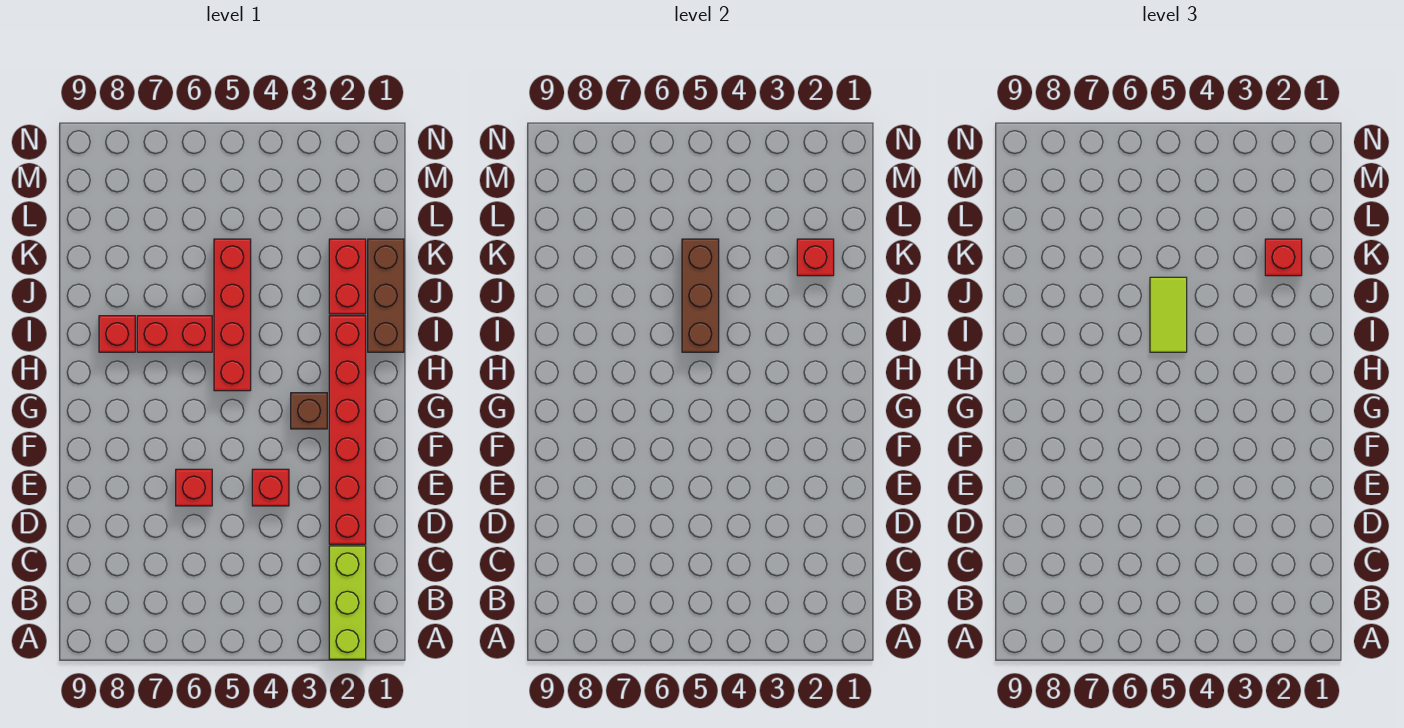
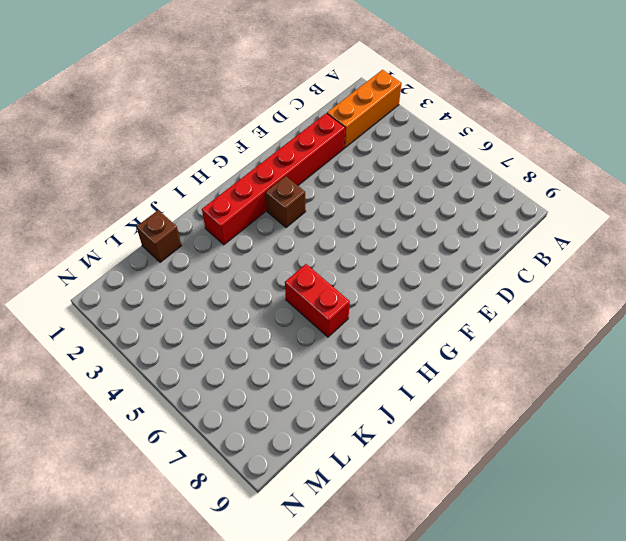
orange 1x3 brick [327,70,402,148] -> lime 1x3 brick [329,546,366,659]
brown 1x1 brick [136,210,181,262] -> brown 1x3 brick [368,239,404,352]
none -> red 1x1 brick [252,469,289,506]
none -> red 1x1 brick [176,469,212,506]
none -> red 1x4 brick [214,239,251,391]

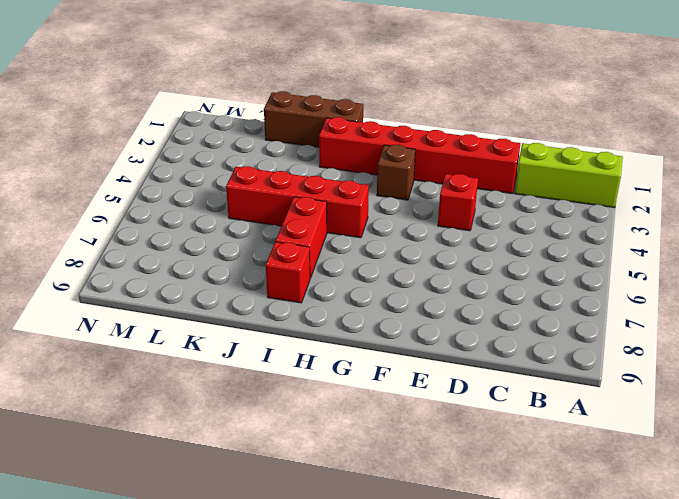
none -> red 1x1 brick [176,469,212,506]
none -> red 1x2 brick [329,239,366,314]
none -> brown 1x3 brick [682,239,719,352]

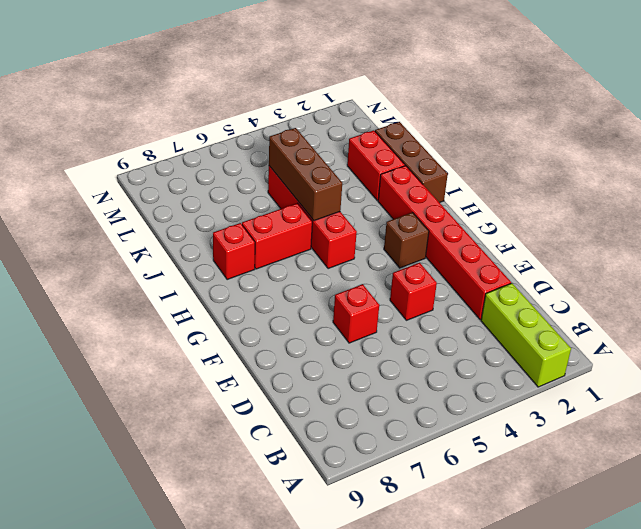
none -> red 1x1 brick [797,239,834,276]
none -> lime 1x2 tile [1150,277,1187,352]
none -> red 1x1 brick [1265,239,1302,276]

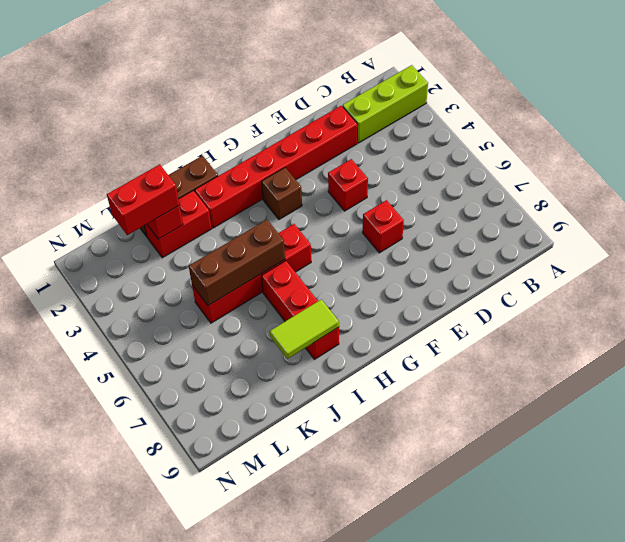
lime 1x2 tile [270,299,339,359] -> lime 1x2 tile moved to [1150,277,1187,352]
red 1x2 brick [107,164,179,235] -> red 1x1 brick [1265,239,1302,276]

